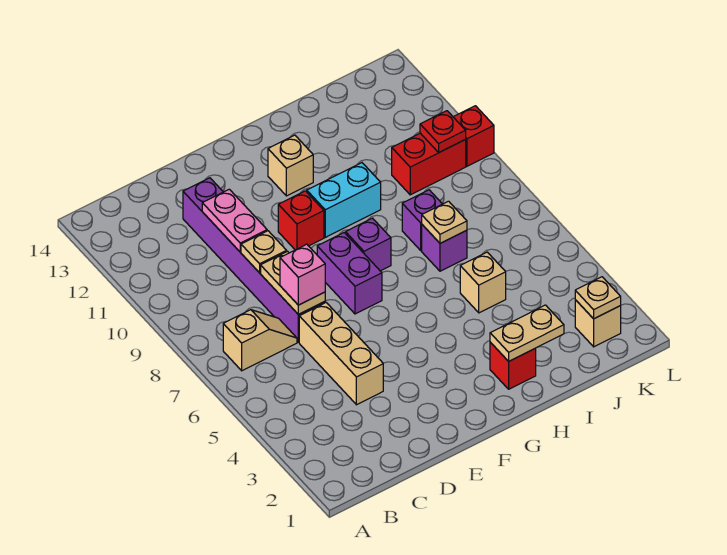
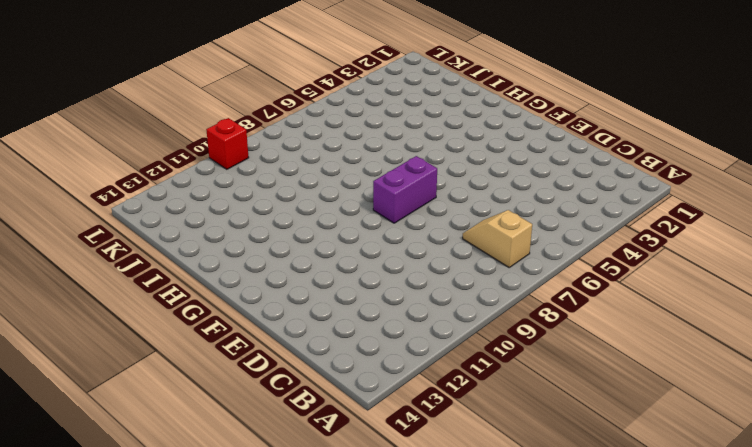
none -> tan 1x3 brick [299,302,383,405]
none -> purple 1x6 brick [183,178,325,342]
none -> red 1x1 brick [278,191,324,250]

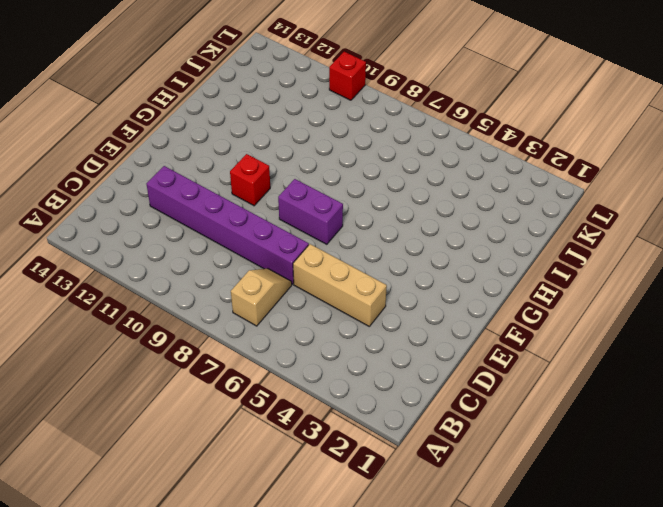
none -> purple 1x1 brick [346,218,391,271]
none -> cyan 1x2 brick [307,163,381,237]
none -> tan 1x1 brick [268,135,313,196]

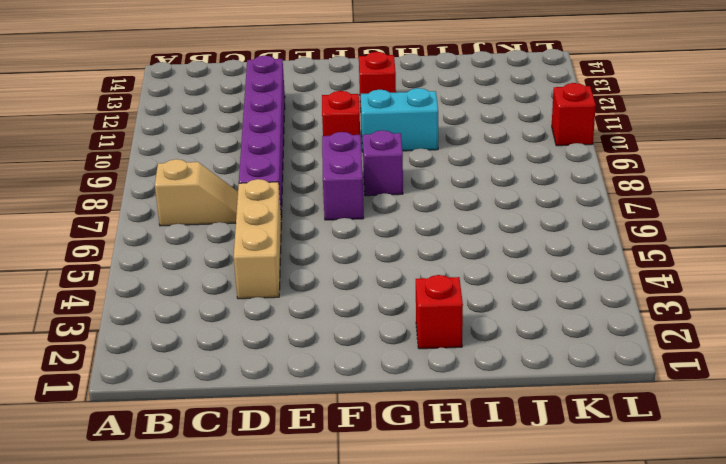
red 1x1 brick [359,52,396,109] -> tan 1x1 brick [268,135,313,196]
none -> tan 1x1 brick [460,252,506,313]
none -> purple 1x1 brick [422,225,467,271]
none -> purple 1x1 brick [402,190,442,250]

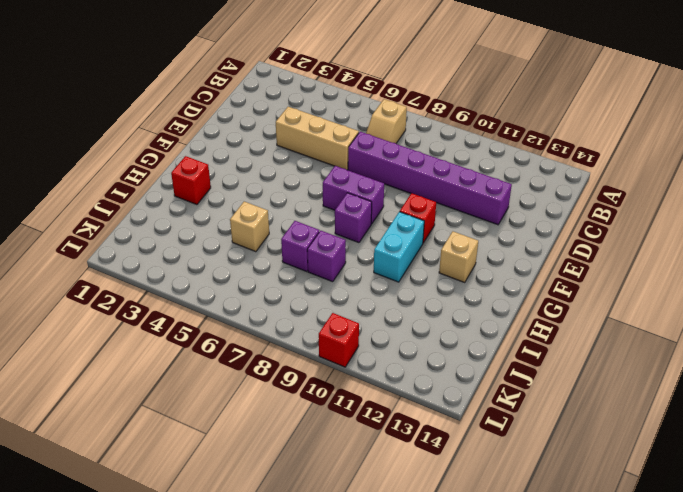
none -> red 1x2 brick [392,133,466,195]
none -> tan 1x1 brick [575,300,621,347]
none -> tan 1x2 plate [261,252,325,314]

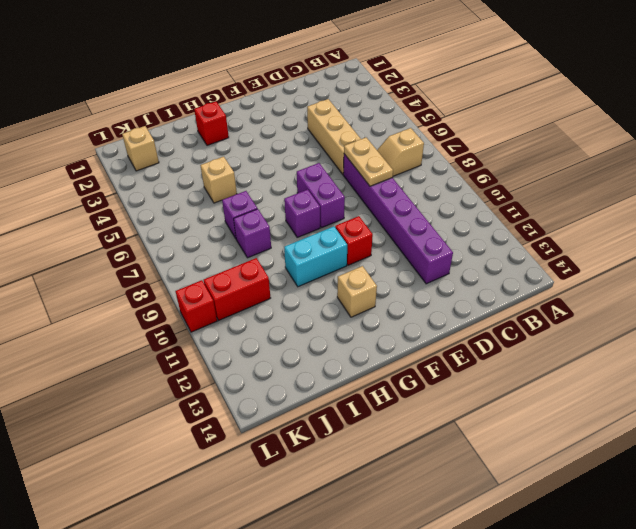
none -> tan 1x1 plate [241,231,287,273]
none -> pink 1x2 plate [202,189,267,252]
none -> tan 1x2 plate [490,305,564,361]

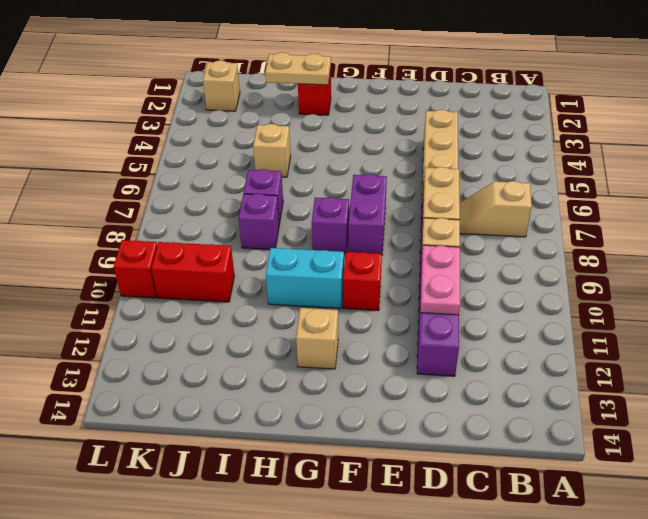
none -> tan 1x1 plate [422,201,467,243]
none -> tan 1x1 plate [575,277,621,319]
none -> red 1x1 plate [420,111,466,152]

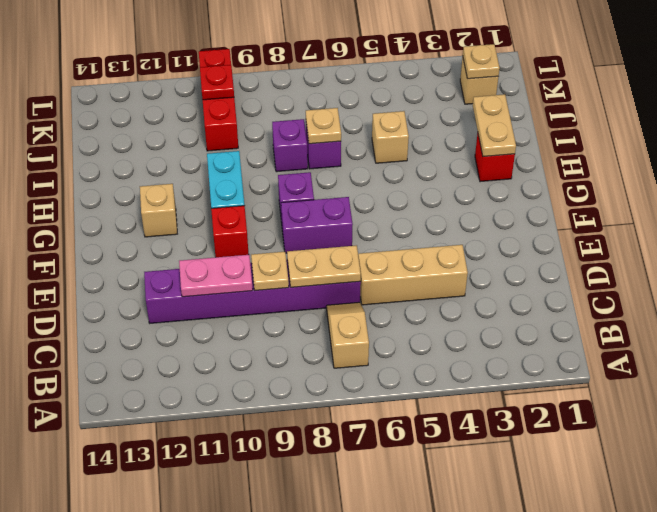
none -> pink 1x1 brick [280,244,325,305]

